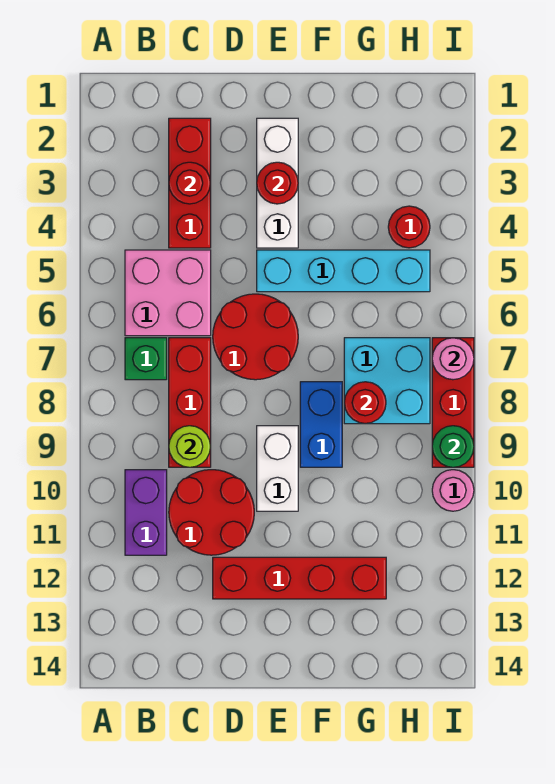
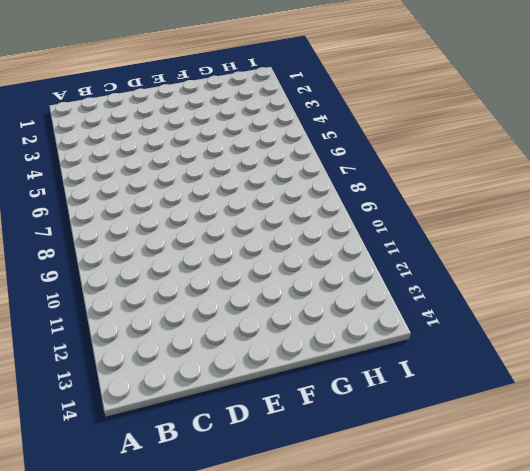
none -> pink 2x2 brick [125,250,211,336]
none -> green 1x1 brick [125,338,167,380]
none -> purple 1x2 brick [125,470,167,555]

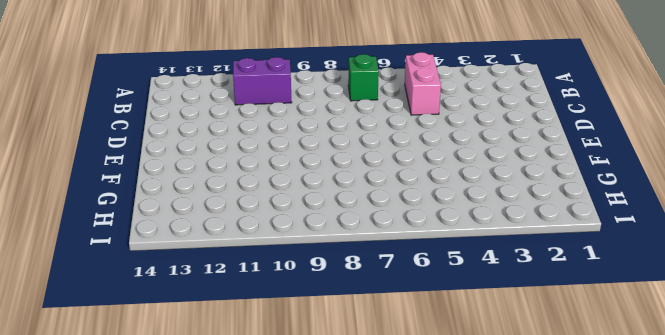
pink 1x2 brick [405,52,441,115] -> pink 2x2 brick [125,250,211,336]
none -> red 1x3 brick [169,118,211,248]
none -> red 1x3 brick [169,338,211,467]
none -> red 2x2 round brick [169,470,254,555]

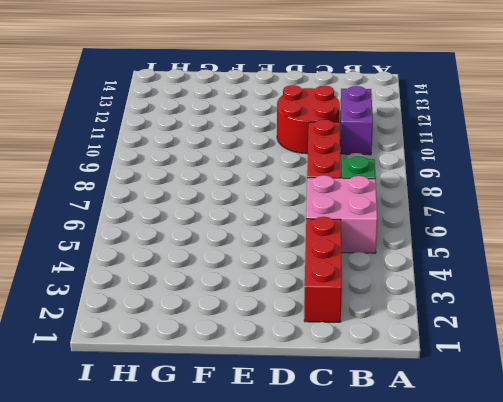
none -> red 2x2 round brick [213,294,298,380]
none -> red 1x4 brick [213,557,386,599]
none -> white 1x3 brick [257,118,298,248]

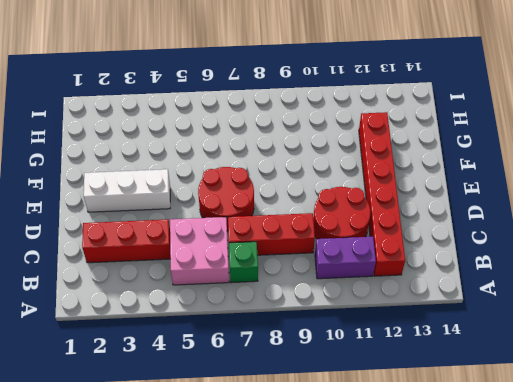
red 1x6 brick [359,112,405,276] -> red 1x4 brick [213,557,386,599]
none -> cyan 1x4 brick [257,250,430,292]
none -> white 1x2 brick [257,426,298,511]
none -> blue 1x2 brick [300,382,342,467]

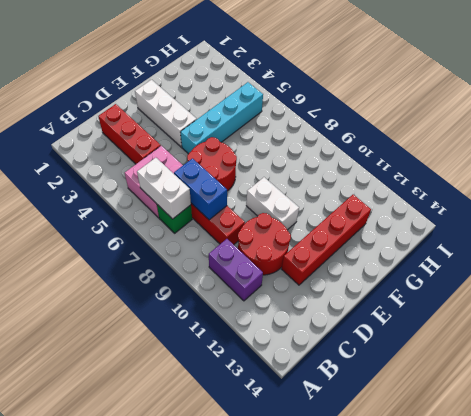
white 1x2 brick [137,158,191,219] -> none
blue 1x2 brick [174,159,227,220] -> blue 1x2 brick moved to [300,382,342,467]
none -> cyan 2x2 brick [344,338,430,424]
none -> red 1x1 round brick [388,206,430,248]
none -> red 1x3 brick [432,338,474,467]

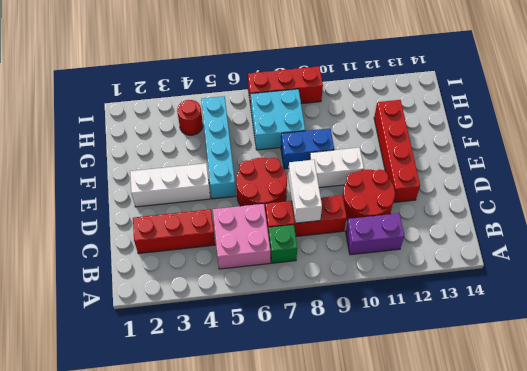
white 1x2 brick [288,160,322,223] -> none
none -> pink 1x1 round brick [432,470,474,511]
none -> red 1x1 round brick [169,162,211,204]
none -> lime 1x1 round brick [169,426,211,467]

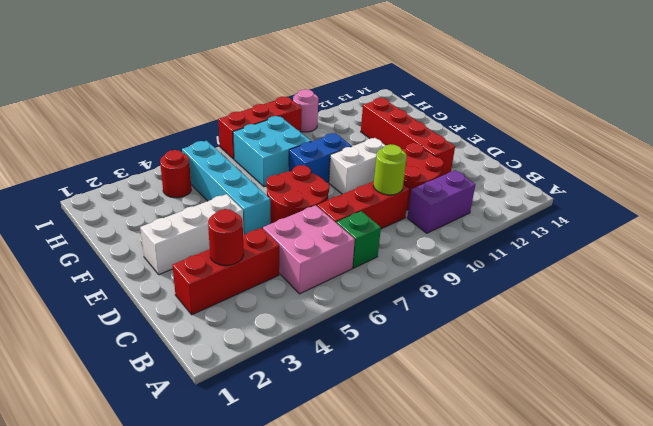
none -> red 1x1 round brick [257,162,298,204]
none -> red 1x1 round brick [344,382,386,423]
none -> pink 1x1 round brick [432,338,474,380]

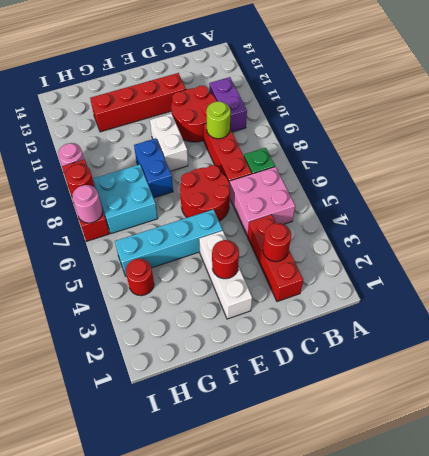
red 1x1 round brick [65,164,95,196] -> red 1x1 round brick moved to [344,382,386,423]
none -> green 1x1 round brick [432,426,474,467]

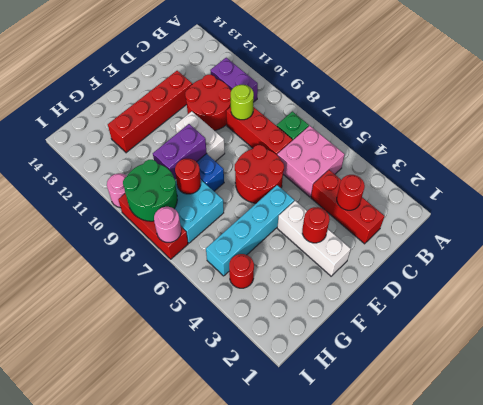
purple 1x2 brick [153,124,207,180] -> none
green 2x2 round brick [123,160,177,221] -> green 1x1 round brick [432,426,474,467]

